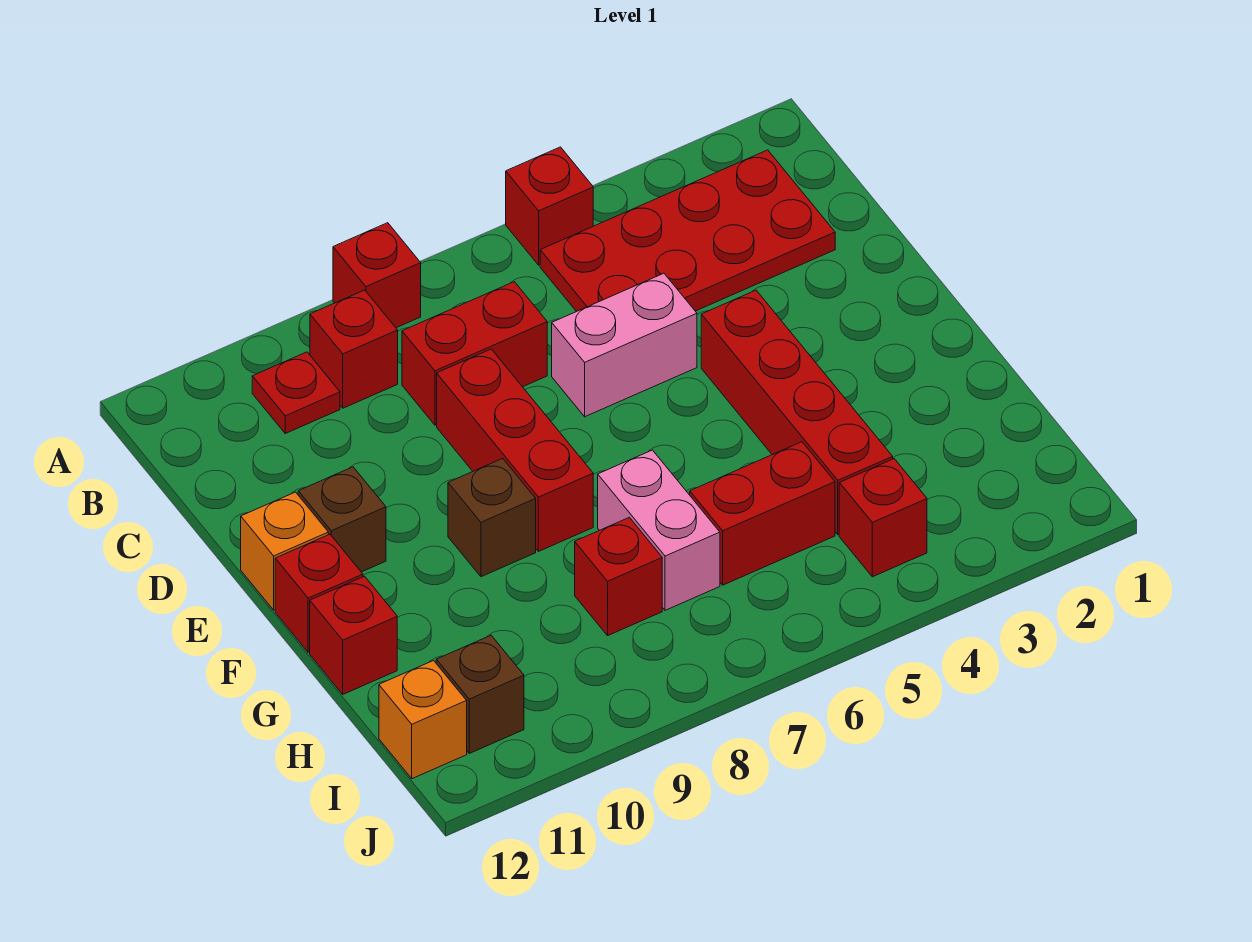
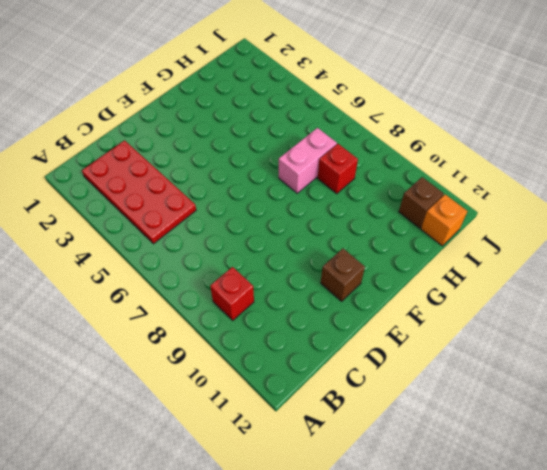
none -> red 1x1 brick [506,147,593,265]
none -> red 1x1 brick [333,223,421,328]
none -> red 1x1 plate [252,352,340,433]

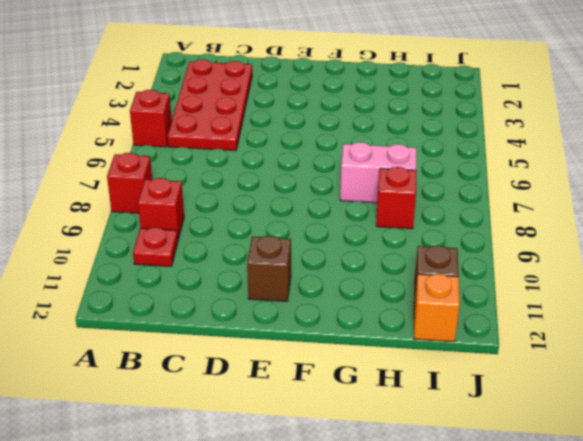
none -> red 1x2 brick [402,282,547,425]
none -> pink 1x2 brick [552,273,697,417]
none -> red 1x3 brick [437,349,593,551]

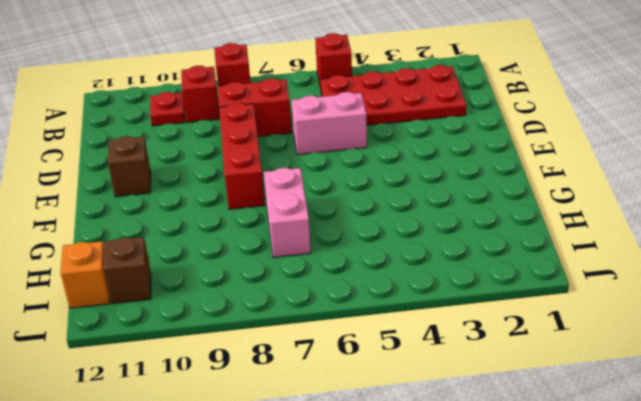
none -> red 1x4 brick [701,290,893,535]
none -> orange 1x1 brick [241,492,328,610]
none -> brown 1x1 brick [448,459,536,577]

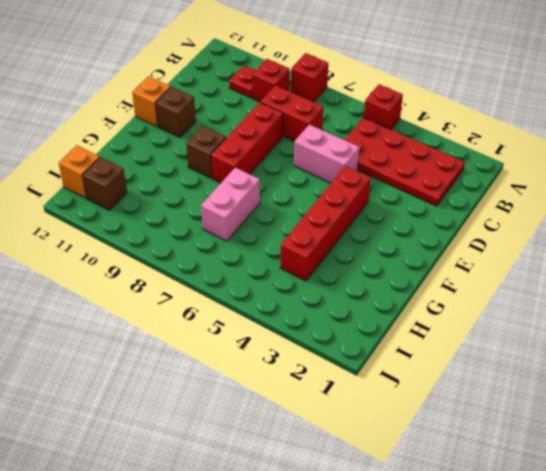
none -> red 1x1 brick [275,534,363,652]
none -> red 1x1 brick [310,576,397,694]
none -> red 1x2 brick [690,442,835,585]

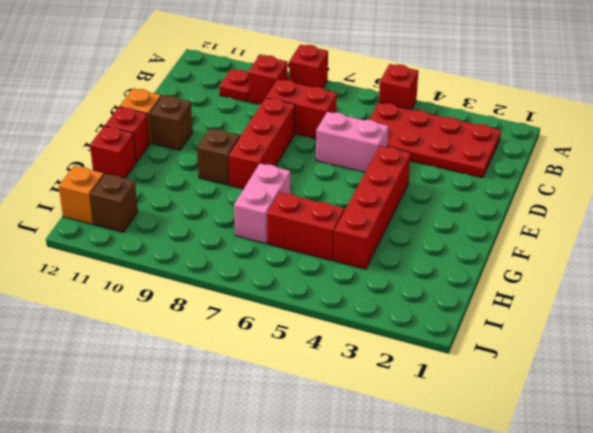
none -> red 1x1 brick [575,517,662,635]
none -> red 1x1 brick [839,459,927,577]

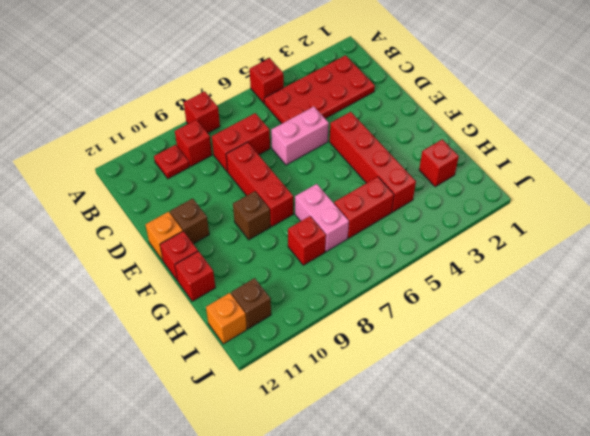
red 1x1 brick [419,139,459,187] -> red 1x1 brick moved to [839,459,927,577]

